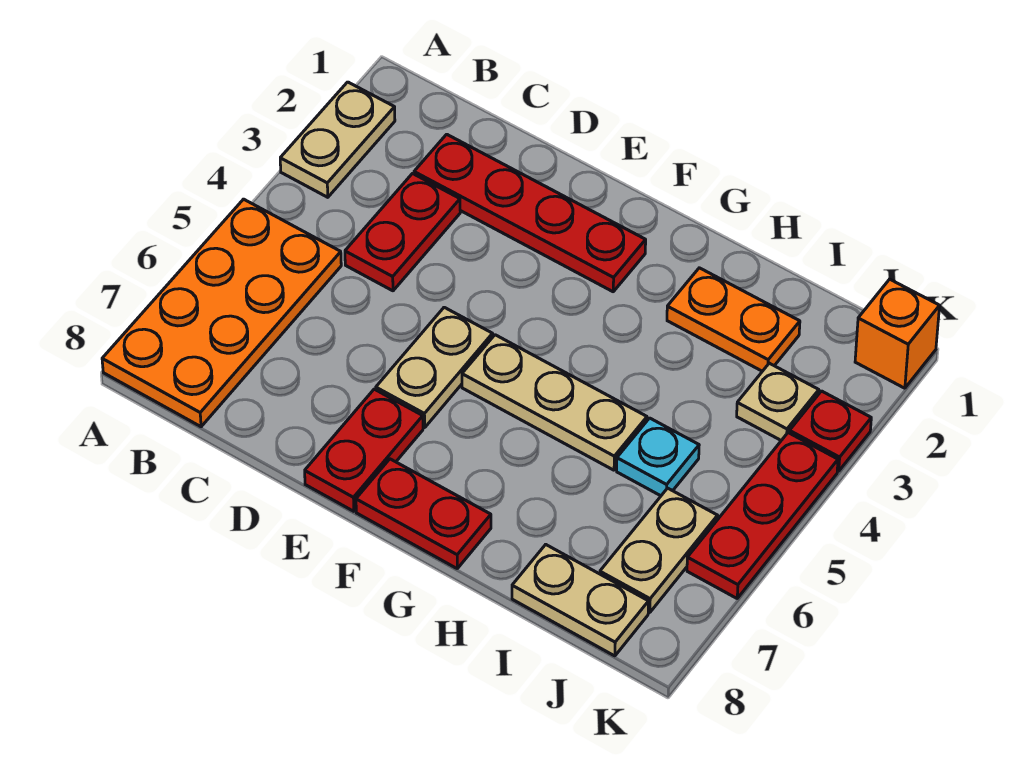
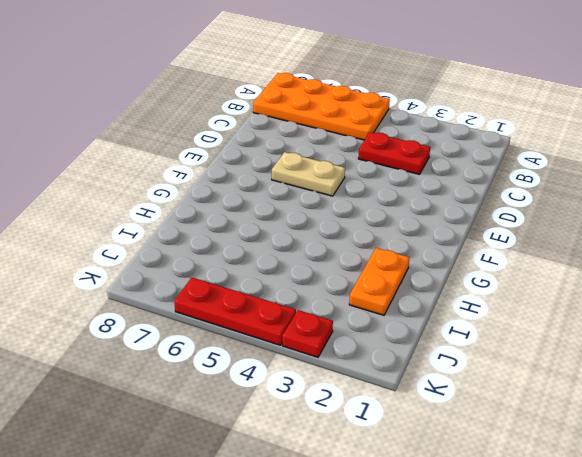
none -> tan 1x2 plate [280,82,395,197]
none -> red 1x4 plate [414,134,646,292]
none -> red 1x2 plate [305,389,423,511]

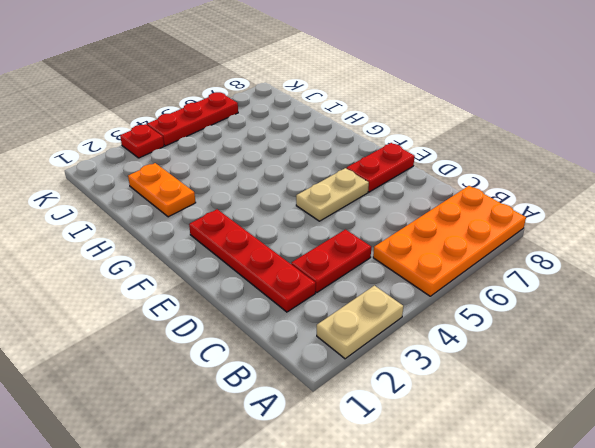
none -> tan 1x3 plate [462,335,647,470]
none -> red 1x2 plate [356,459,491,568]
none -> cyan 1x1 plate [617,418,699,496]

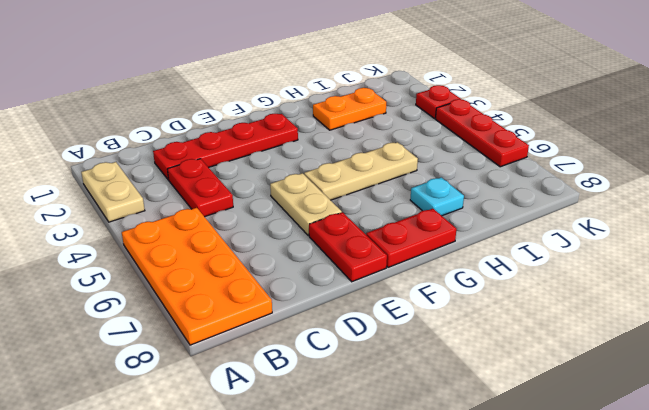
cyan 1x1 plate [410,177,464,216] -> cyan 1x1 plate moved to [617,418,699,496]
none -> tan 1x2 plate [512,545,649,656]
none -> tan 1x1 plate [737,363,819,440]
none -> tan 1x2 plate [600,488,718,612]

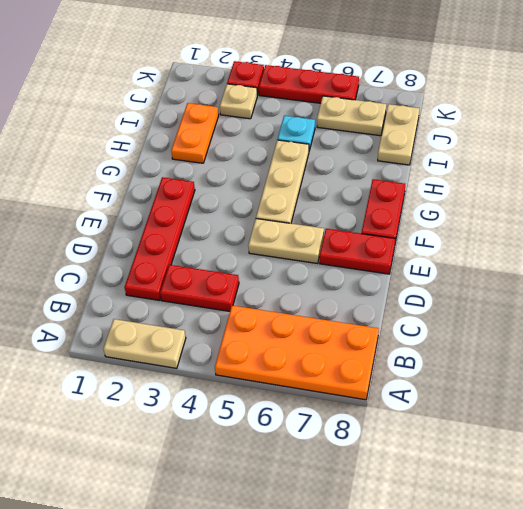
none -> orange 1x1 brick [855,279,939,388]

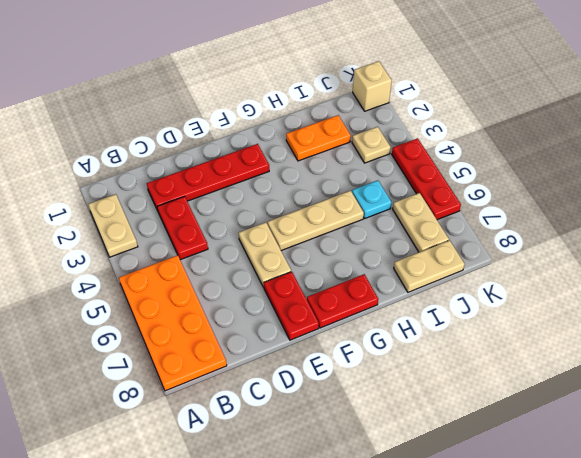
tan 1x1 brick [353,61,392,111] -> orange 1x1 brick [855,279,939,388]
none -> red 1x1 plate [789,391,871,471]

